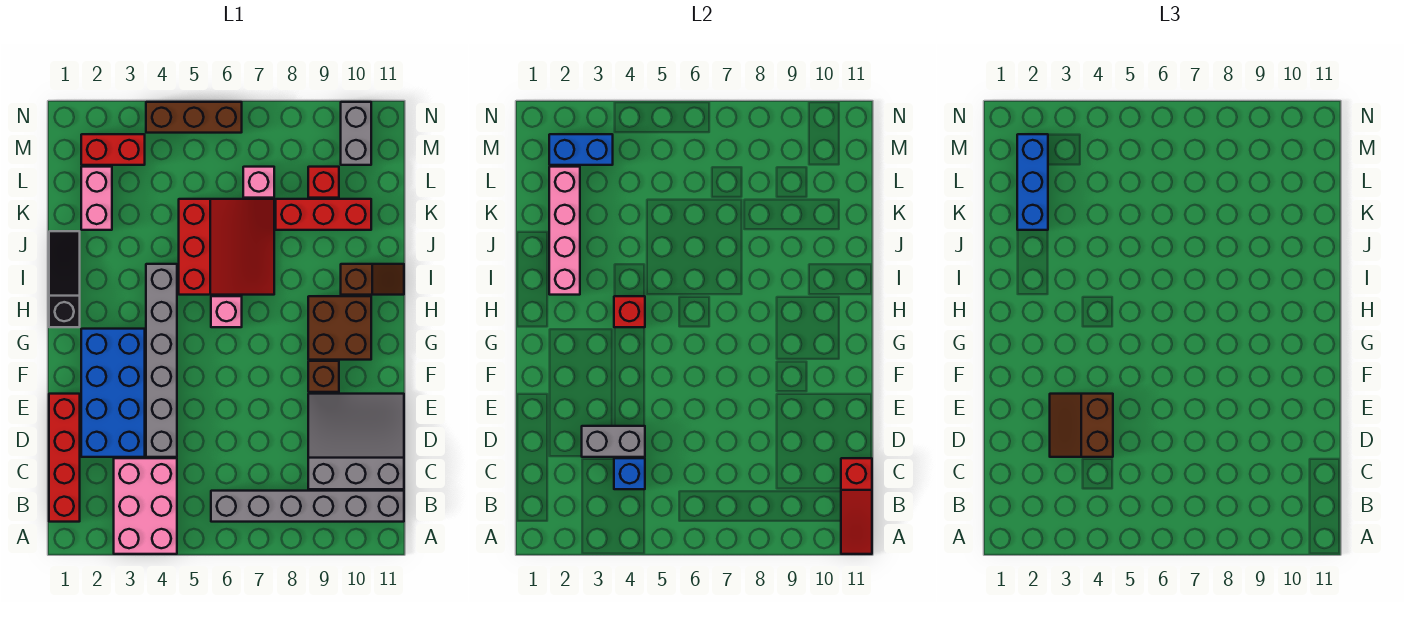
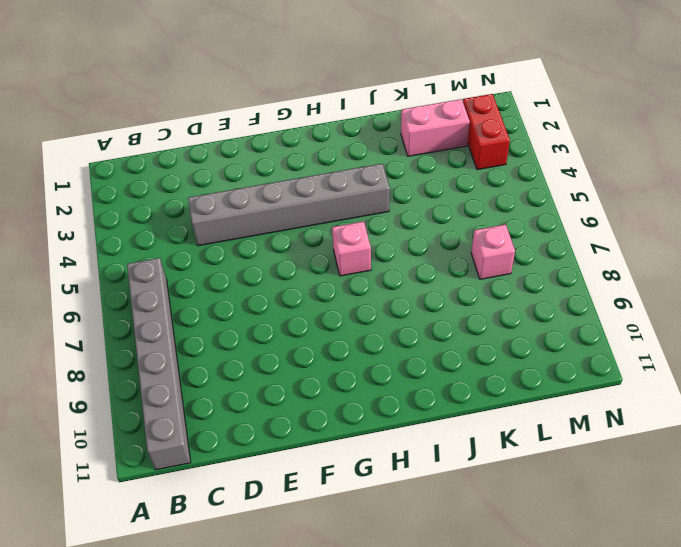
none -> pink 2x3 brick [114,458,177,554]
none -> red 1x4 brick [49,394,80,522]
none -> grey 3x3 slope [308,394,404,489]

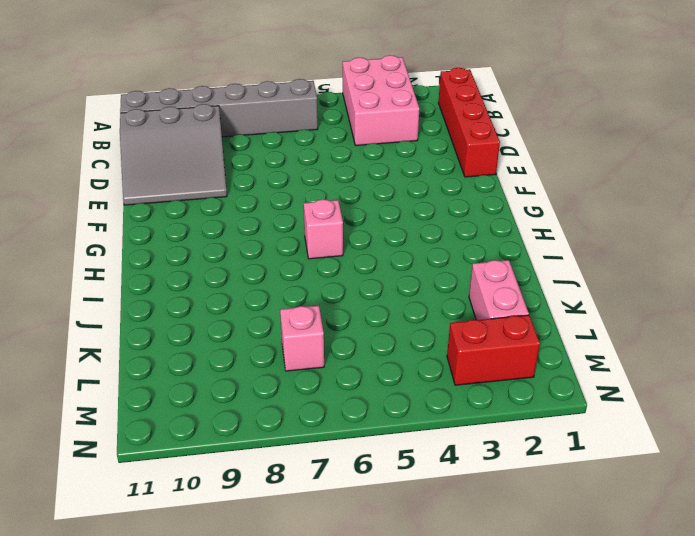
none -> blue 2x4 brick [81,329,145,457]
none -> grey 1x6 brick [146,264,177,457]
none -> brown 1x1 brick [308,361,339,392]

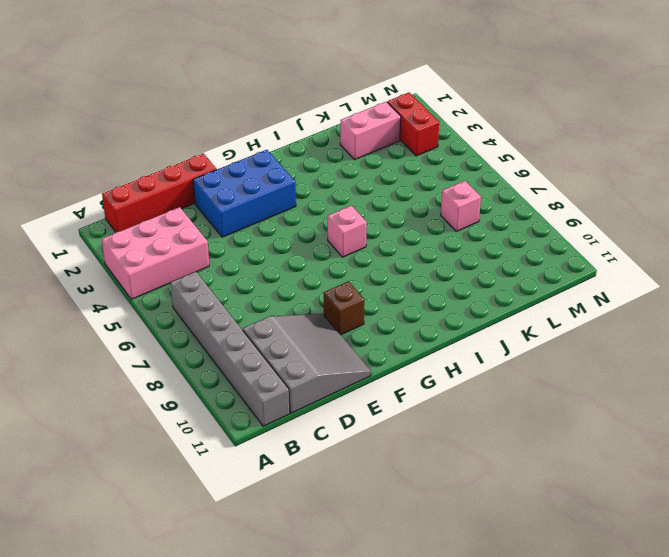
blue 2x3 brick [193,150,296,237] -> blue 2x4 brick [81,329,145,457]
none -> grey 1x6 brick [146,264,177,457]
none -> brown 2x2 brick [308,296,371,360]
none -> black 1x3 slope [49,231,80,327]

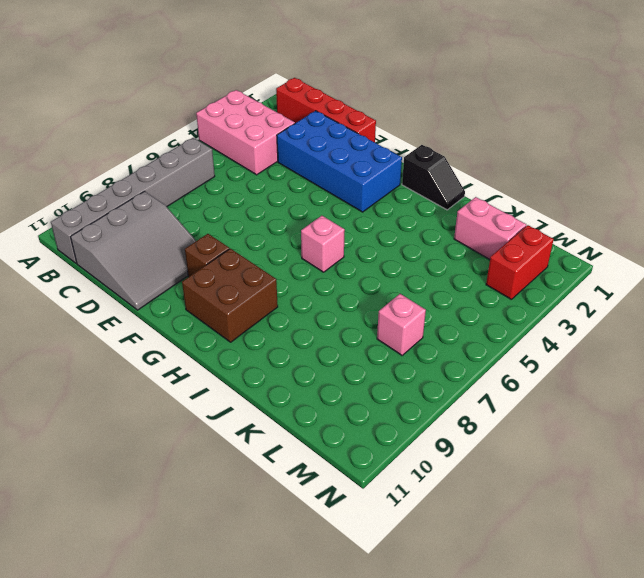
black 1x2 slope [402,145,465,210] -> black 1x3 slope [49,231,80,327]
none -> grey 1x6 brick [146,264,177,457]
none -> red 3x3 slope [179,199,274,295]
none -> brown 1x2 slope [341,264,404,295]

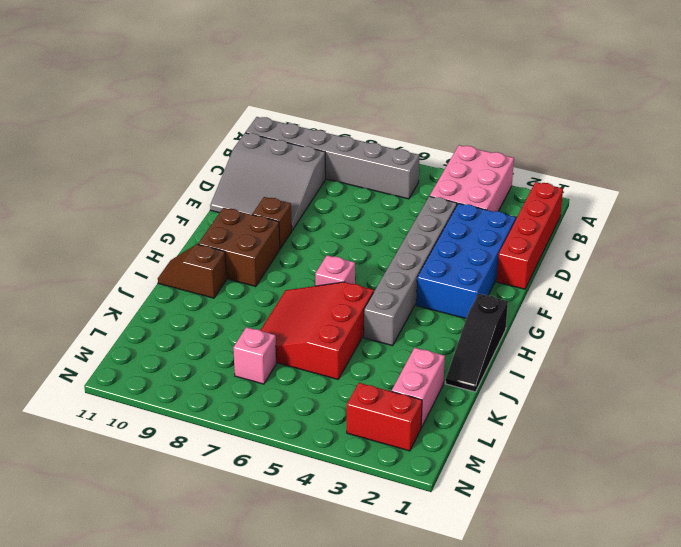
none -> red 1x3 brick [276,199,371,230]
none -> red 1x1 brick [308,167,339,198]
none -> grey 1x2 brick [341,102,371,165]

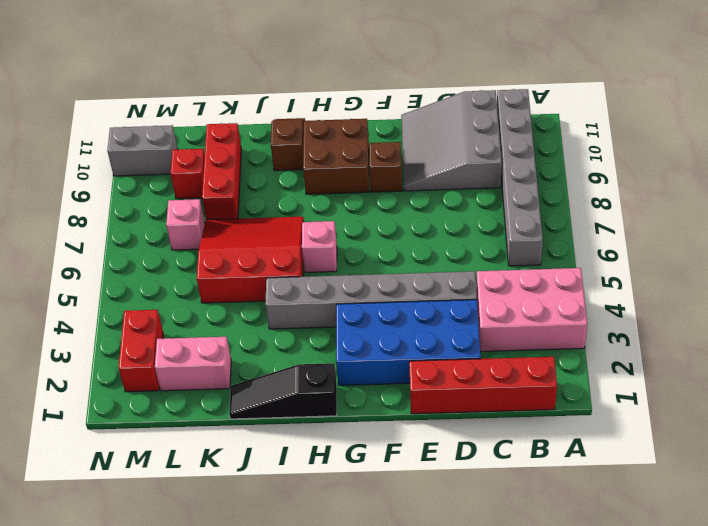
none -> brown 1x3 brick [146,102,242,133]
none -> red 1x3 slope [841,458,872,554]
none -> blue 1x1 brick [614,458,645,489]

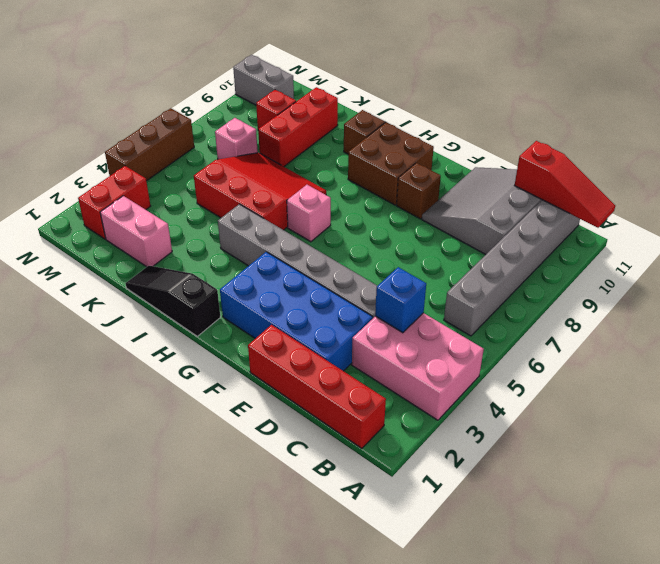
none -> grey 1x2 brick [582,426,645,457]
none -> red 1x1 brick [614,296,645,327]
none -> pink 1x4 brick [549,167,580,295]

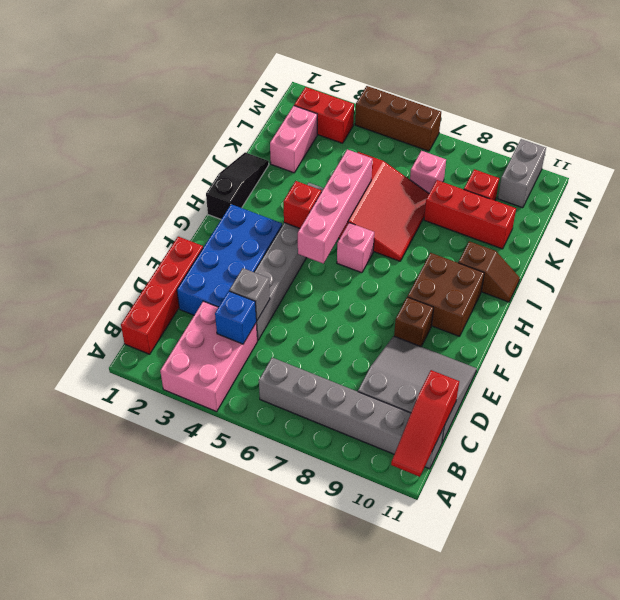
grey 1x1 brick [229,268,270,321] -> grey 1x2 brick [582,426,645,457]
pink 1x4 brick [298,149,372,264] -> pink 1x4 brick moved to [549,167,580,295]
none -> blue 1x2 brick [549,134,613,165]
none -> brown 2x2 slope [1050,394,1113,457]
none -> blue 1x3 brick [1017,134,1048,230]

